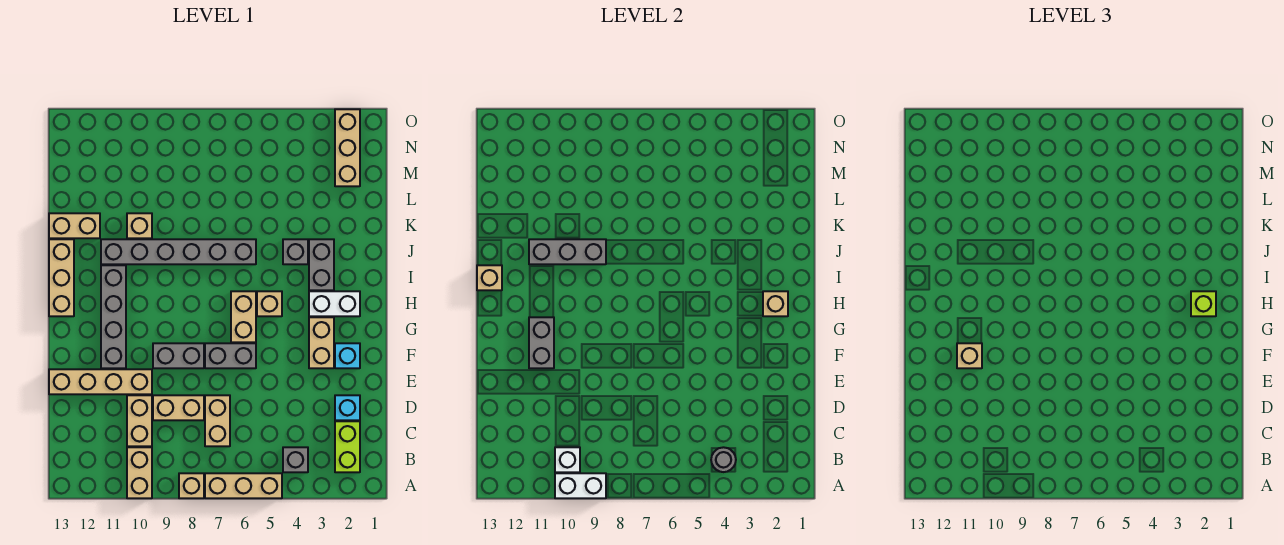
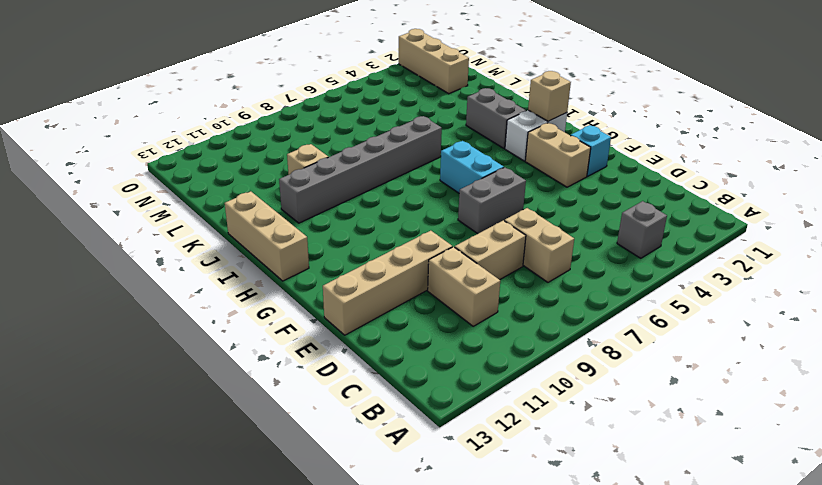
cyan 1x2 brick [440,141,504,193] -> tan 1x2 brick [231,291,256,342]
none -> tan 1x3 brick [205,473,282,498]
none -> tan 1x1 brick [179,473,204,498]
none -> tan 1x2 brick [127,447,152,498]
none -> lime 1x2 brick [335,421,360,472]

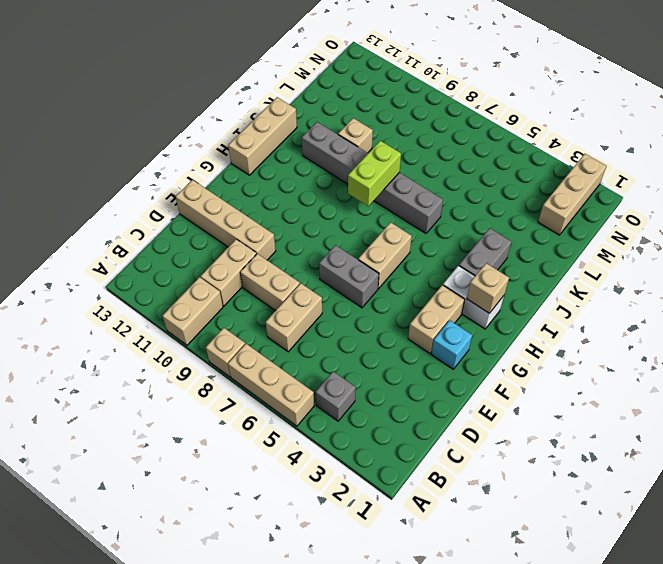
lime 1x2 brick [348,141,401,206] -> lime 1x2 brick moved to [335,421,360,472]
none -> cyan 1x1 brick [335,395,360,420]
none -> grey 1x2 brick [153,343,204,368]
none -> grey 1x4 brick [101,265,126,368]
none -> tan 1x1 brick [257,291,282,316]

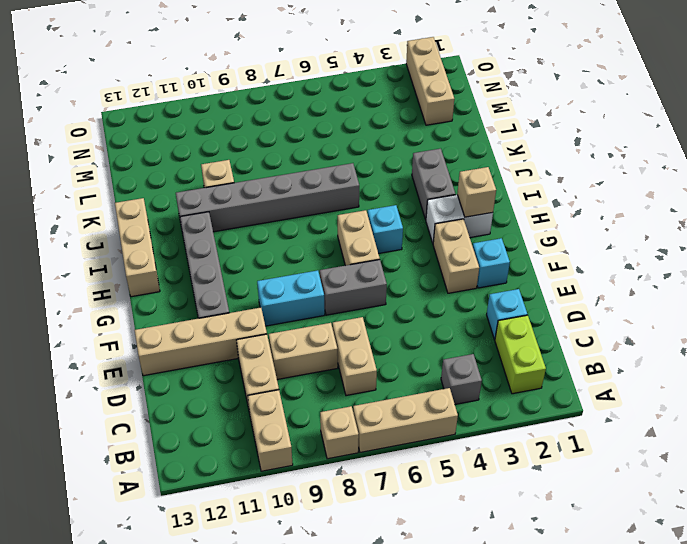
cyan 1x2 brick [257,270,325,326] -> grey 1x2 brick [153,343,204,368]
cyan 1x1 brick [368,205,403,254] -> tan 1x1 brick [257,291,282,316]
none -> grey 1x1 brick [283,239,308,264]
none -> tan 1x2 brick [49,213,100,238]
none -> white 1x2 brick [555,473,606,498]
none -> grey 1x1 round brick [711,447,736,472]

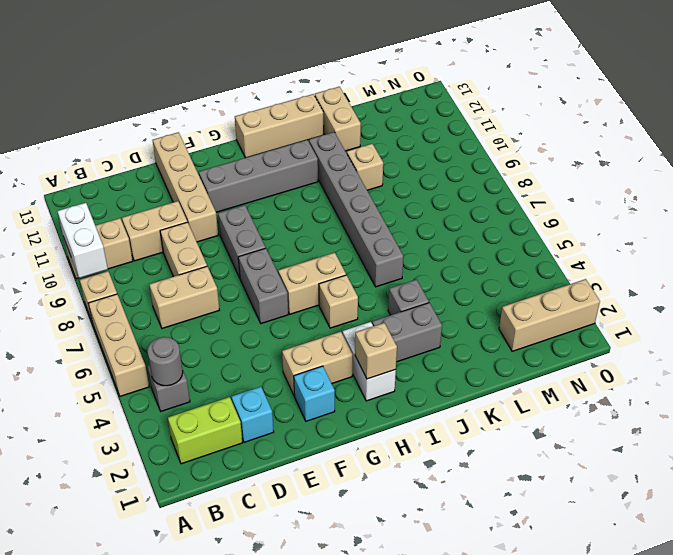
none -> white 1x1 brick [555,447,580,472]
none -> grey 1x2 brick [529,317,554,368]
none -> tan 1x1 brick [477,265,502,290]
none -> grey 1x3 brick [529,239,606,264]

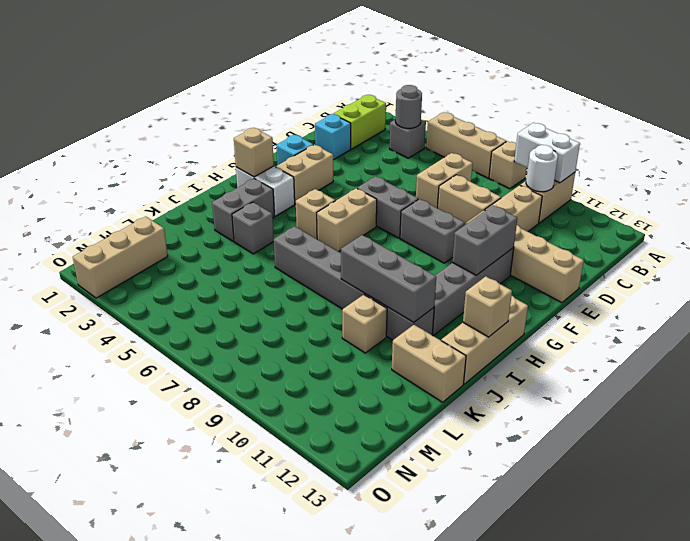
white 1x1 round brick [526,145,558,192] -> white 1x1 brick [555,447,580,472]
none -> tan 1x1 brick [957,343,982,368]
none -> lime 1x1 brick [1191,291,1216,316]

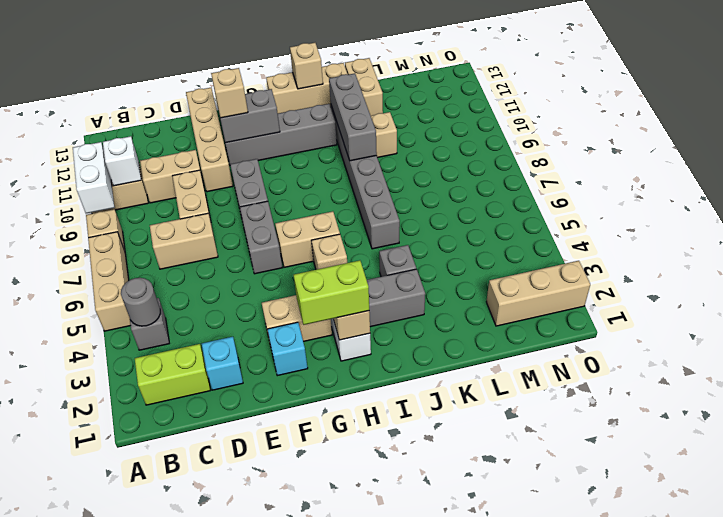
lime 1x2 brick [294,260,369,325] -> lime 1x1 brick [1191,291,1216,316]

